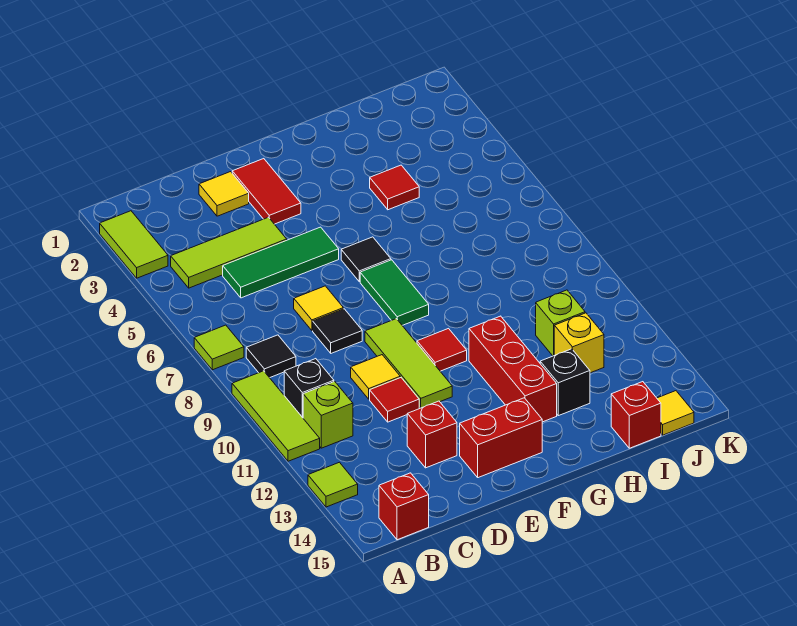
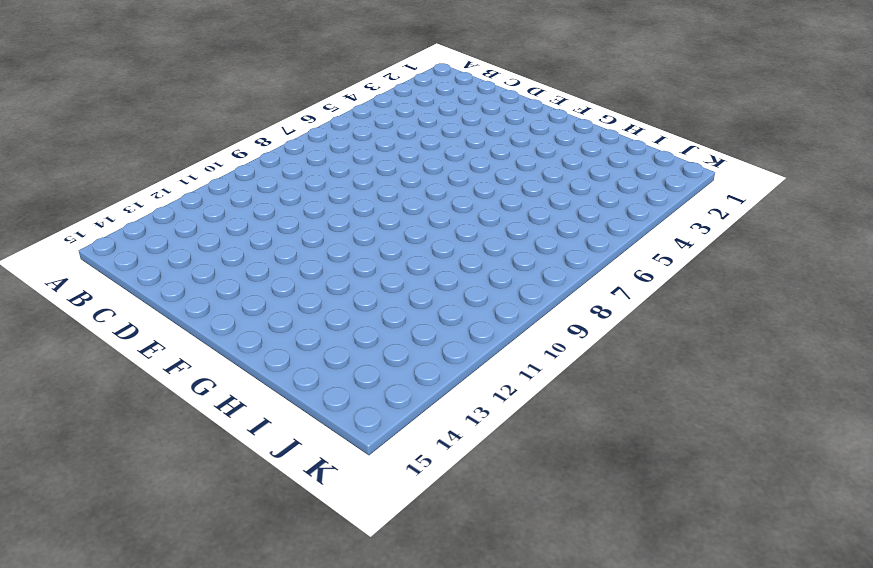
none -> lime 1x2 tile [100,211,168,278]
none -> lime 1x1 tile [194,325,244,370]
none -> lime 1x3 tile [232,371,320,461]

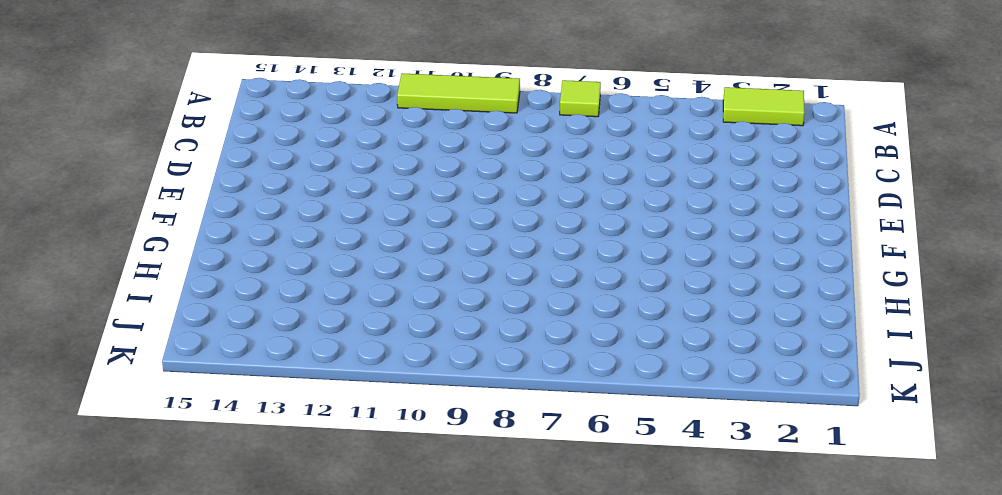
none -> lime 1x1 tile [308,462,358,507]
none -> lime 1x3 tile [171,217,287,288]
none -> black 1x1 tile [246,335,296,378]

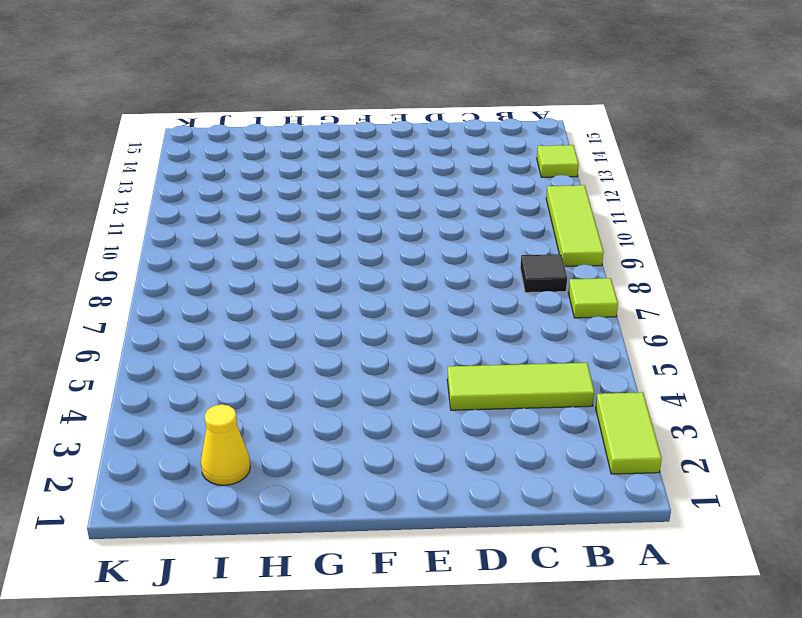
yellow 1x1 cone [201,404,250,485] -> none
none -> black 1x1 brick [284,359,334,418]
none -> lime 1x1 brick [303,381,353,448]
none -> red 1x1 brick [379,473,429,540]

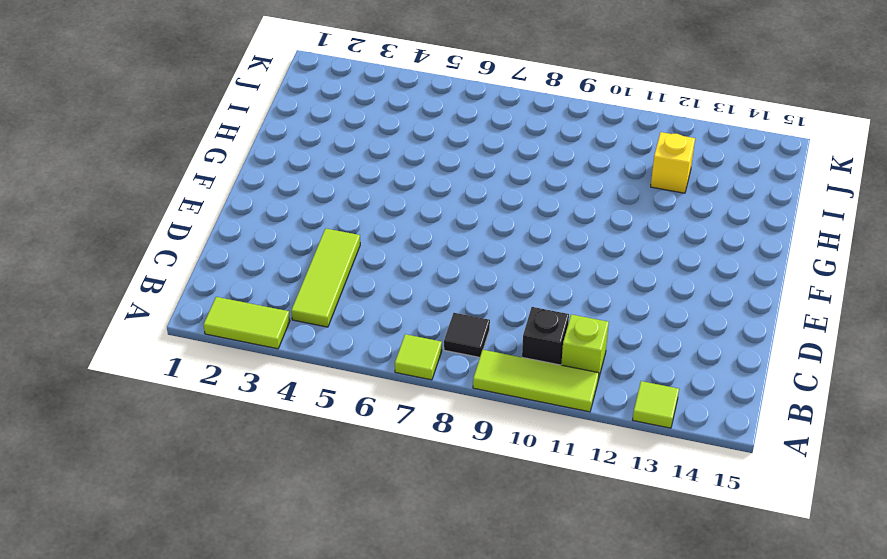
none -> red 1x1 brick [379,473,429,540]
none -> green 1x3 tile [223,227,339,298]
none -> yellow 1x1 tile [199,172,249,216]

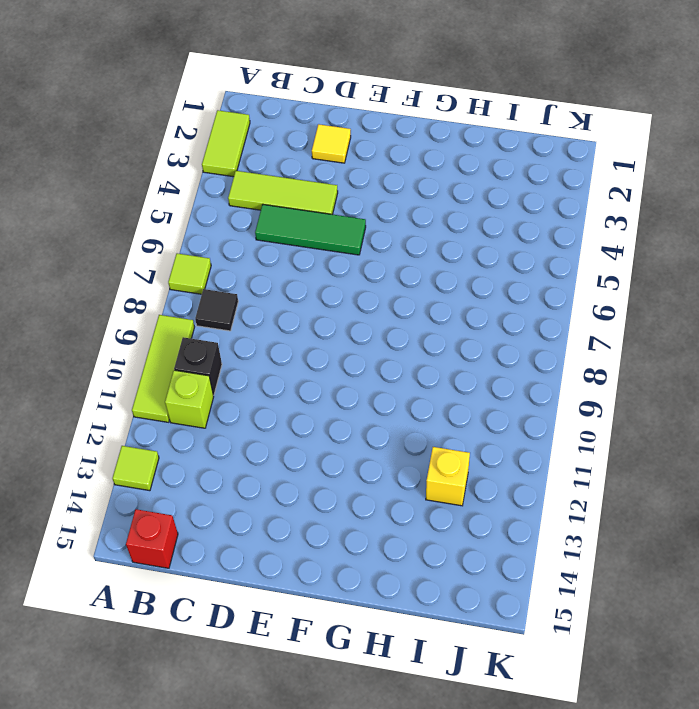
none -> yellow 1x1 tile [294,286,343,331]
none -> black 1x1 tile [313,309,362,353]
none -> yellow 1x1 tile [351,355,400,399]

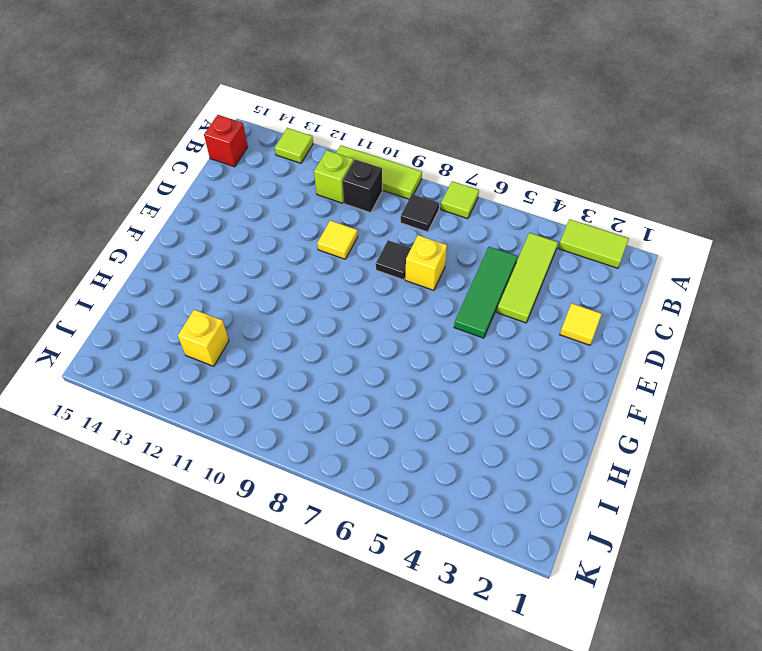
yellow 1x1 brick [405,235,447,290] -> yellow 1x1 tile [294,286,343,331]
none -> red 1x1 tile [370,378,419,422]
none -> red 1x1 brick [407,401,457,468]
none -> red 1x2 tile [232,159,301,224]

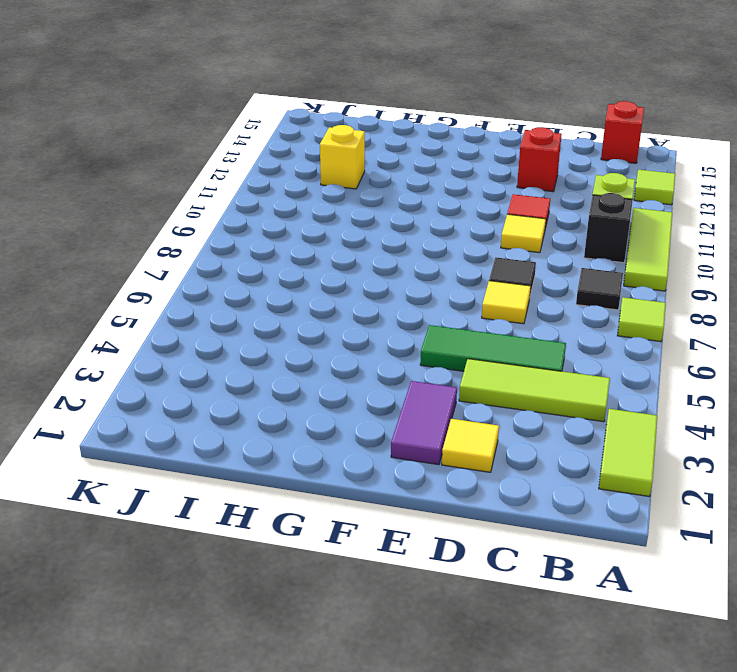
purple 1x2 tile [391,381,457,465] -> red 1x2 tile [232,159,301,224]
none -> lime 1x3 tile [365,319,452,408]
none -> red 1x2 brick [460,398,542,478]
none -> black 1x1 tile [341,237,391,282]

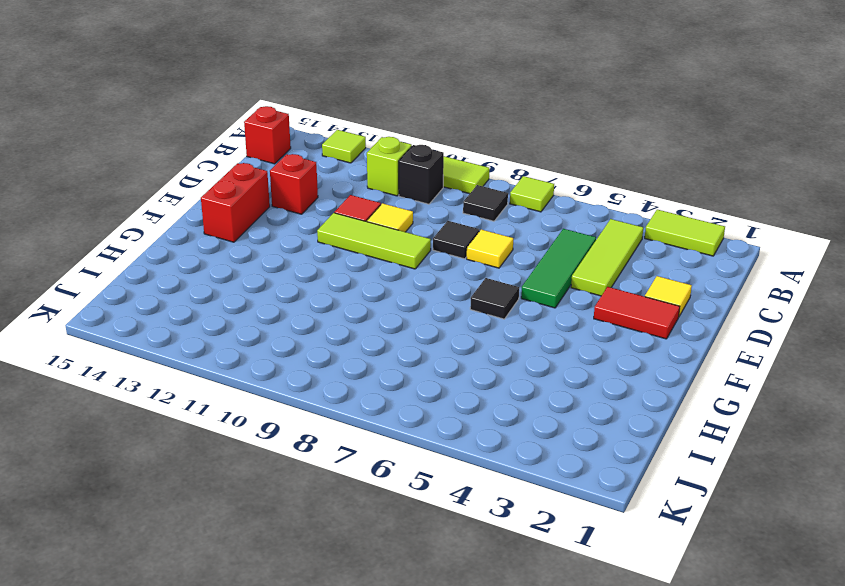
none -> green 1x2 tile [360,260,429,325]
none -> red 1x1 tile [417,329,467,371]
none -> red 1x3 brick [469,316,557,422]

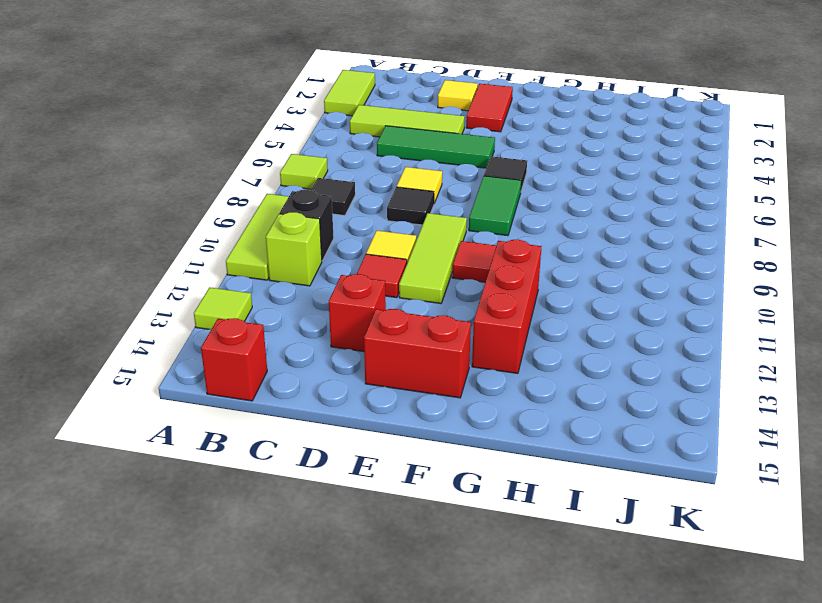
none -> red 1x1 tile [370,165,419,210]
none -> black 1x1 brick [540,349,590,416]
none -> lime 1x1 brick [536,290,585,356]

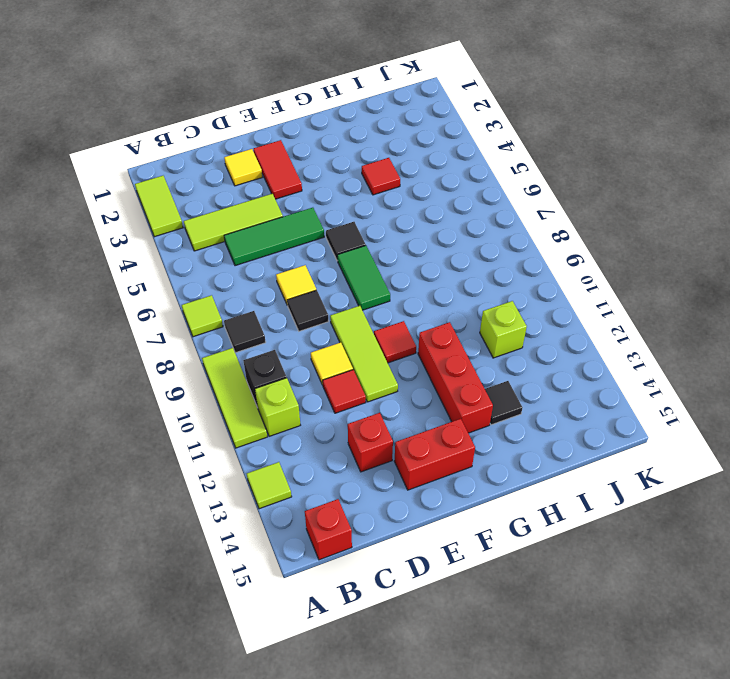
black 1x1 tile [485,381,522,425] -> black 1x1 brick [540,349,590,416]
none -> yellow 1x1 brick [554,313,604,373]
none -> red 1x1 brick [611,382,661,448]
none -> yellow 1x1 tile [657,391,694,435]

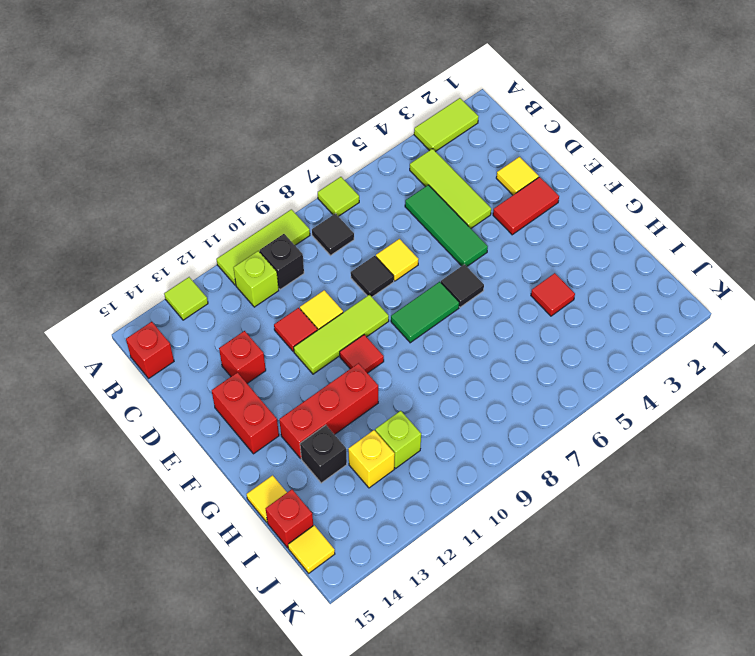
yellow 1x1 tile [247,475,287,522] -> none

